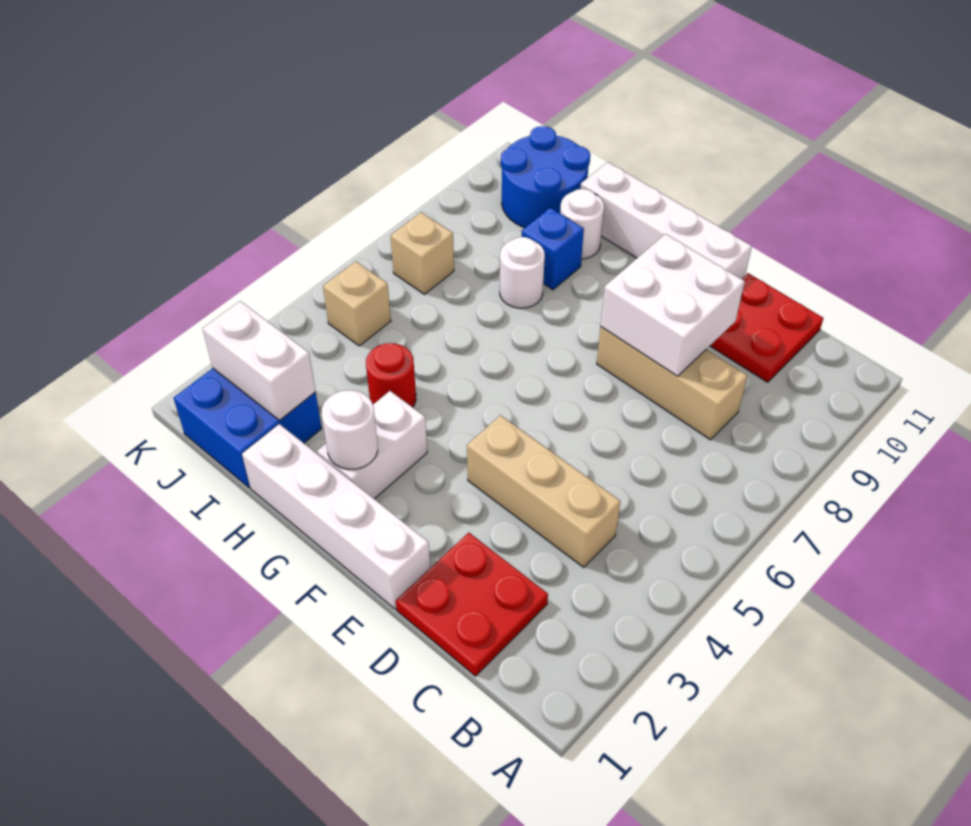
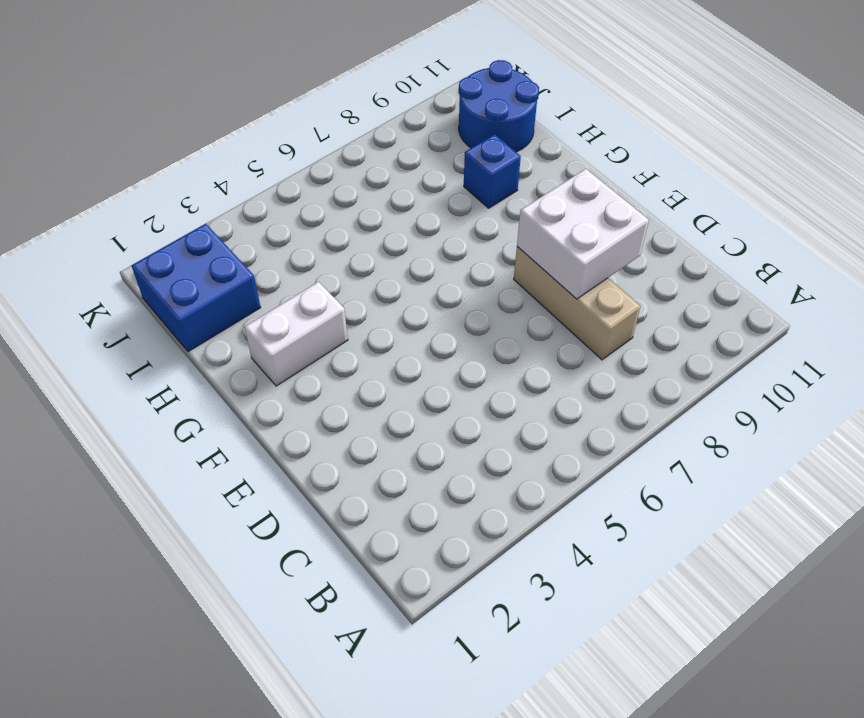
none -> red 2x2 plate [396,533,548,676]
none -> tan 1x3 brick [467,415,621,567]
none -> red 2x2 plate [710,273,823,382]

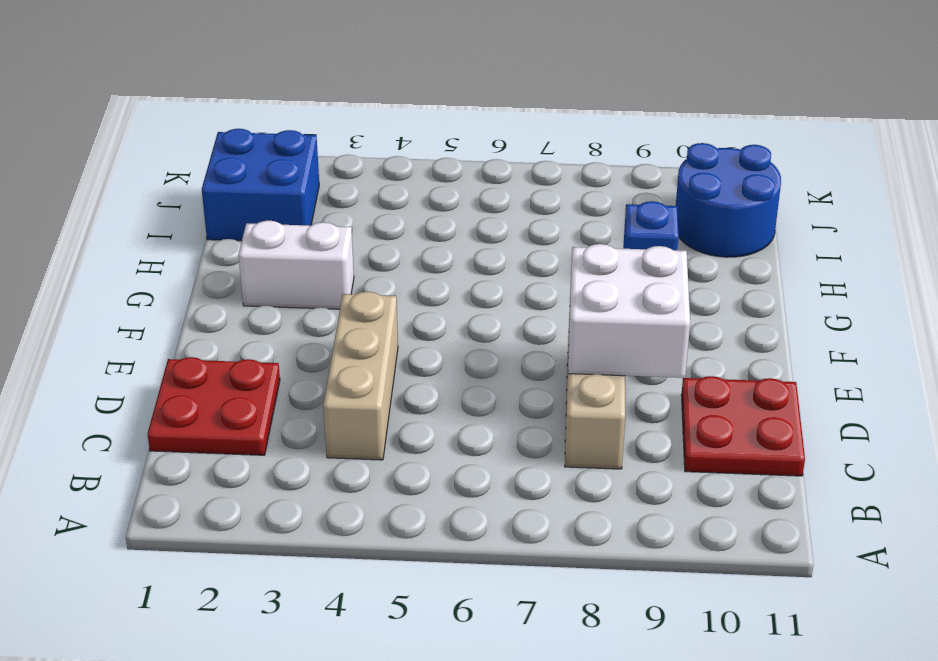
none -> white 1x4 brick [242,424,430,609]
none -> white 1x4 brick [581,162,752,279]
none -> red 1x1 round brick [366,343,416,407]

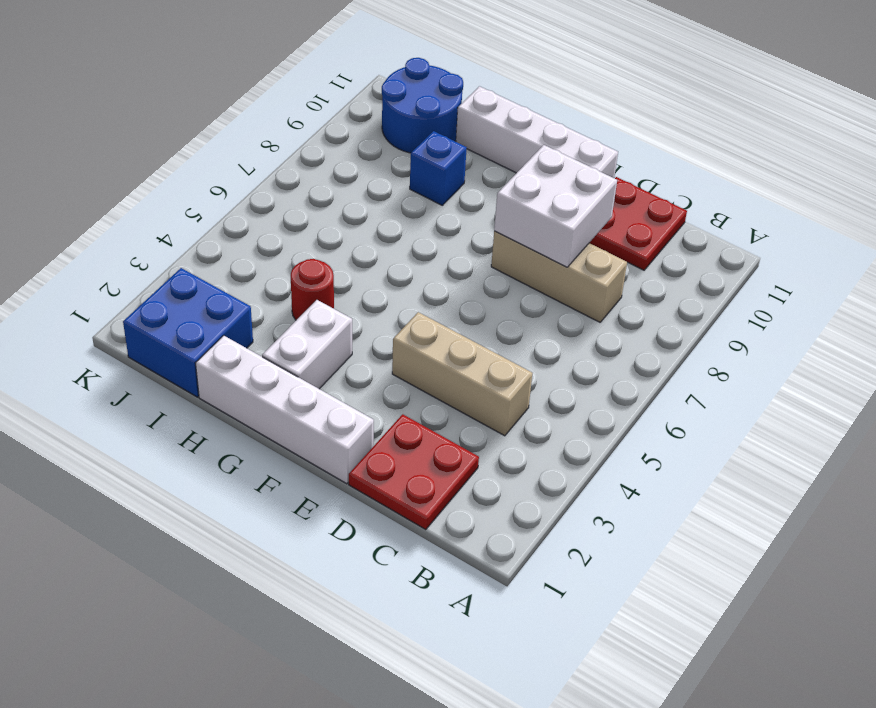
none -> white 1x1 round brick [500,237,545,308]
none -> white 1x1 round brick [560,189,604,259]
none -> tan 1x1 brick [323,261,391,346]

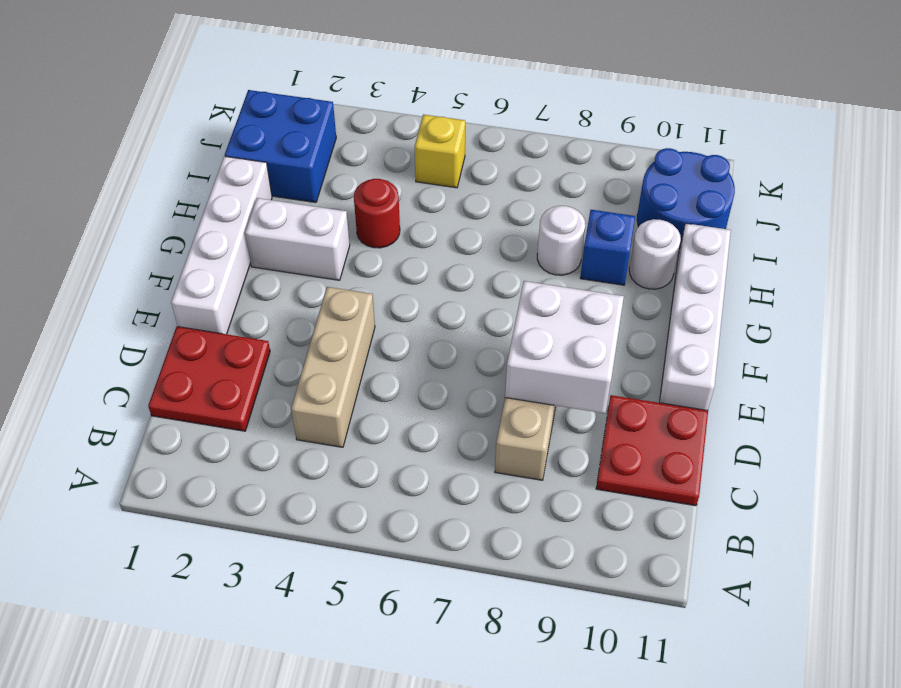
yellow 1x1 brick [415,114,465,188] -> tan 1x1 brick [323,261,391,346]
none -> tan 1x1 brick [391,212,454,294]
none -> white 1x1 round brick [321,390,378,470]
none -> white 1x2 brick [202,301,316,420]

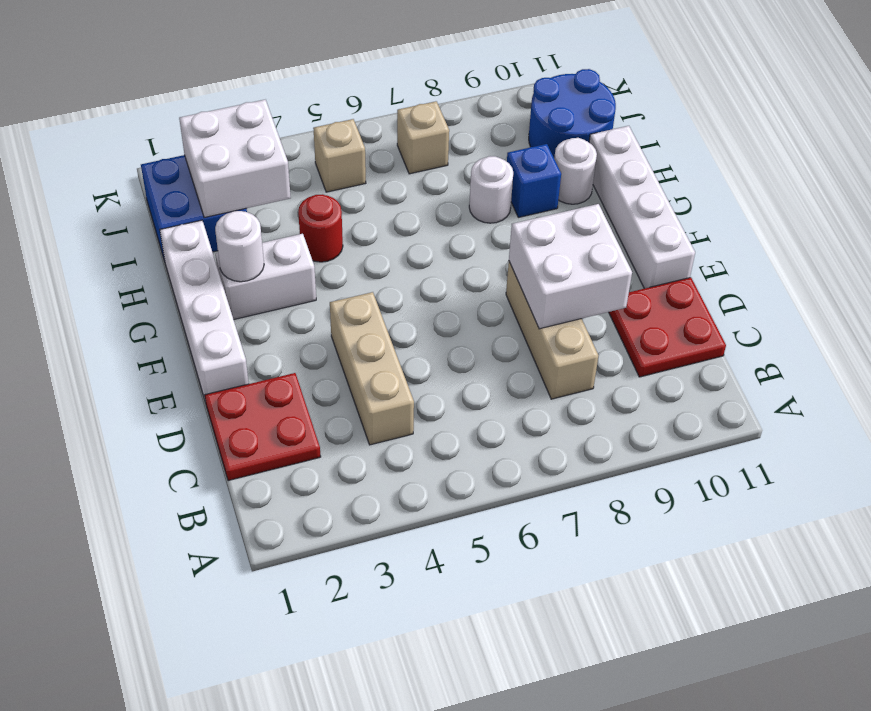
white 2x2 brick [179,100,291,218] -> white 1x2 brick [202,301,316,420]

